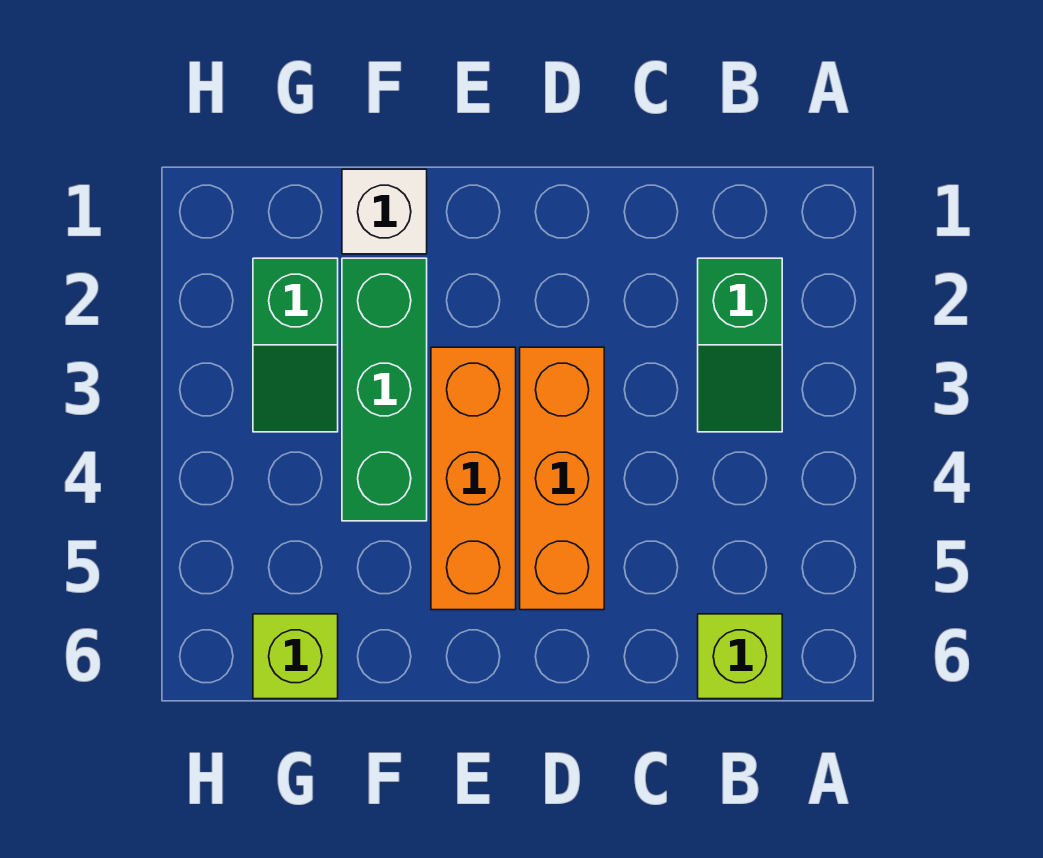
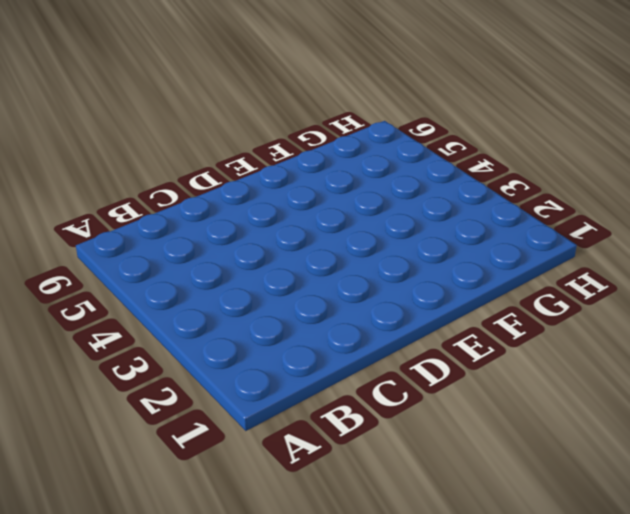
none -> green 1x2 slope [698,258,782,432]
none -> lime 1x1 brick [698,614,782,699]

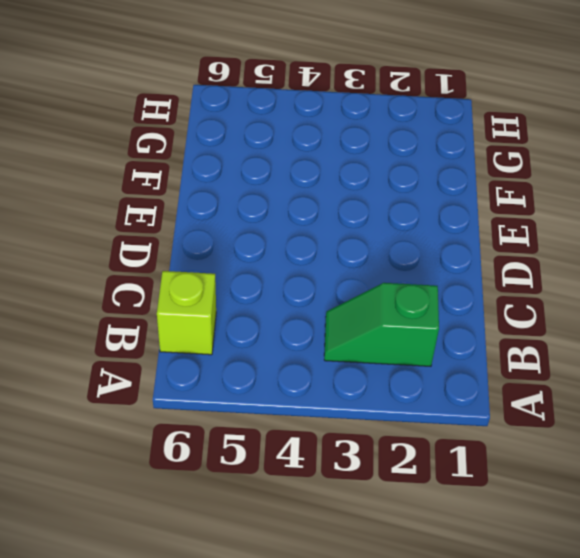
none -> orange 1x3 brick [520,347,604,610]
none -> orange 1x3 brick [431,347,516,610]

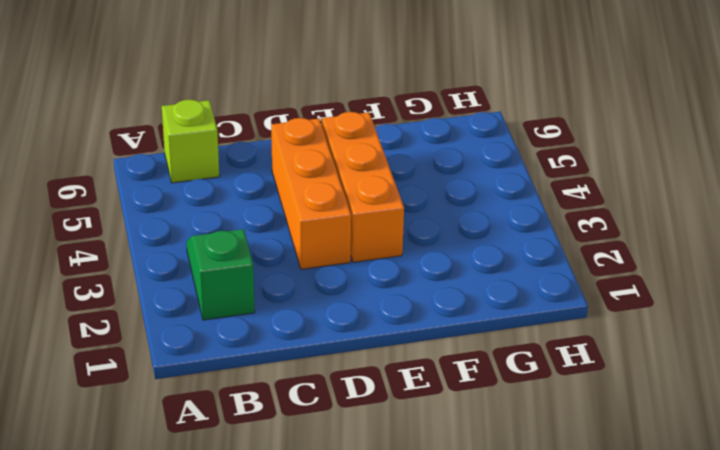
none -> white 1x1 brick [342,169,427,254]
none -> green 1x3 brick [342,258,427,521]

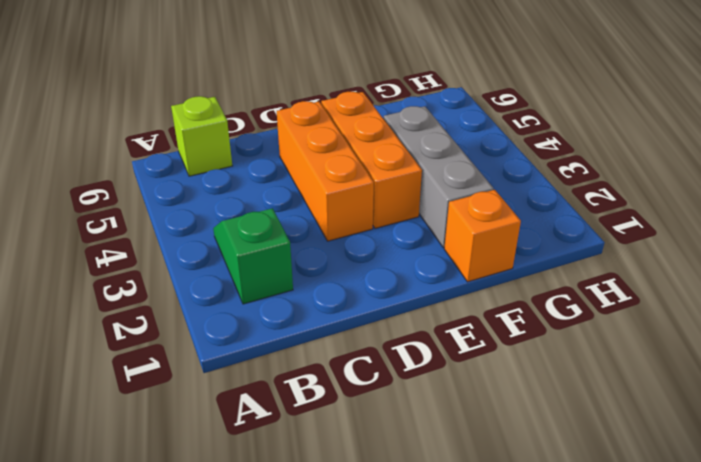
orange 1x1 brick [444,190,521,282] -> white 1x1 brick [342,169,427,254]
grey 1x3 brick [383,106,494,248] -> green 1x3 brick [342,258,427,521]
none -> green 1x2 slope [253,258,338,432]
none -> lime 1x1 brick [253,614,338,699]

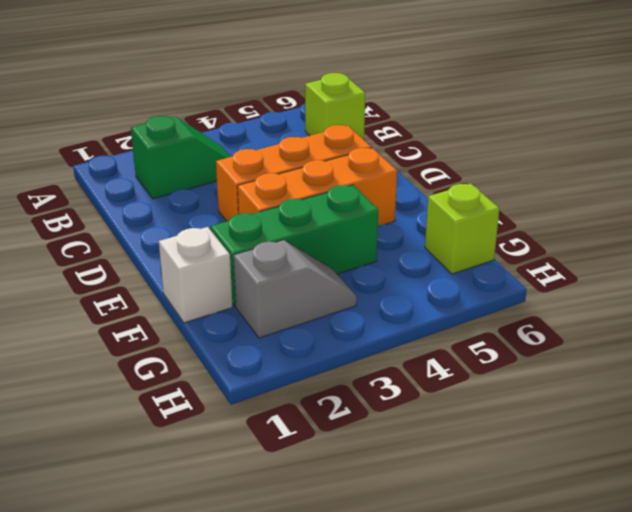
grey 1x2 slope [234,240,357,338] -> green 1x2 slope [253,258,338,432]

